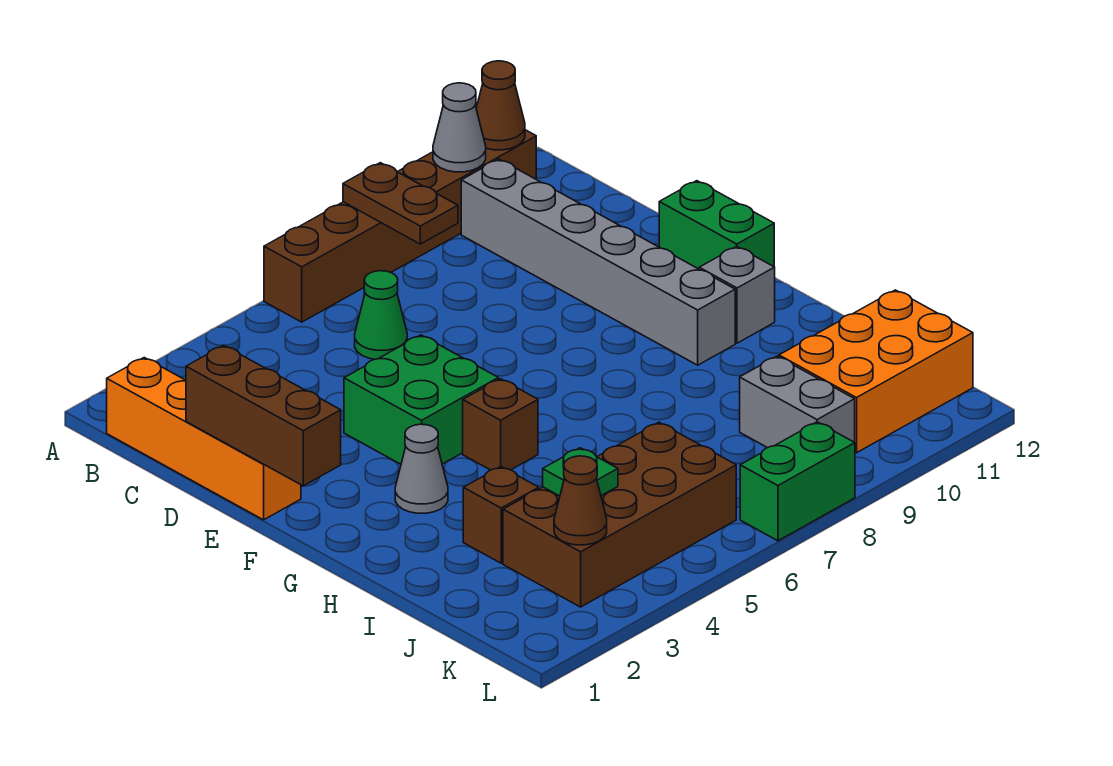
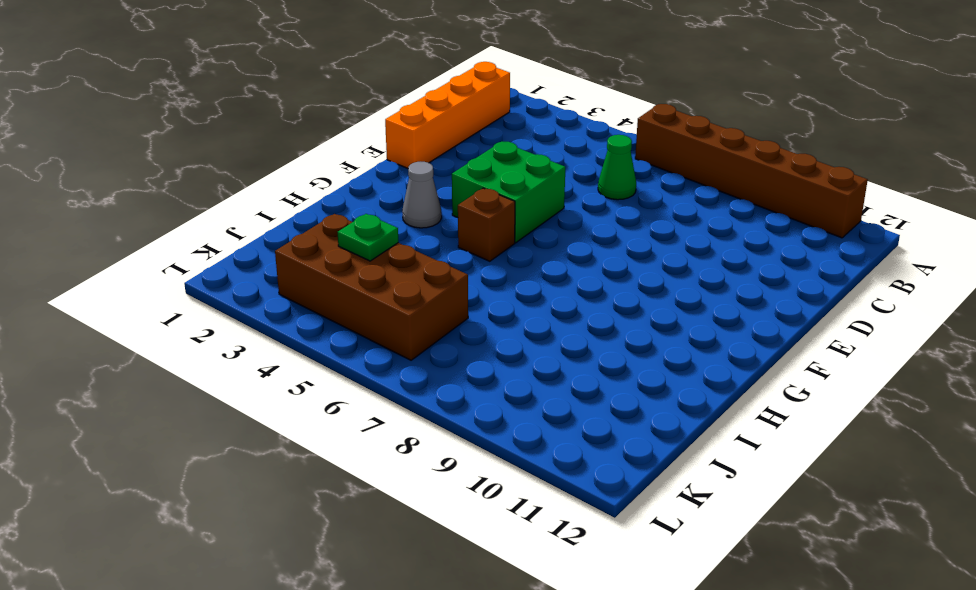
none -> grey 1x6 brick [461,159,735,365]
none -> green 1x2 brick [659,181,774,269]
none -> grey 1x1 brick [699,246,775,343]

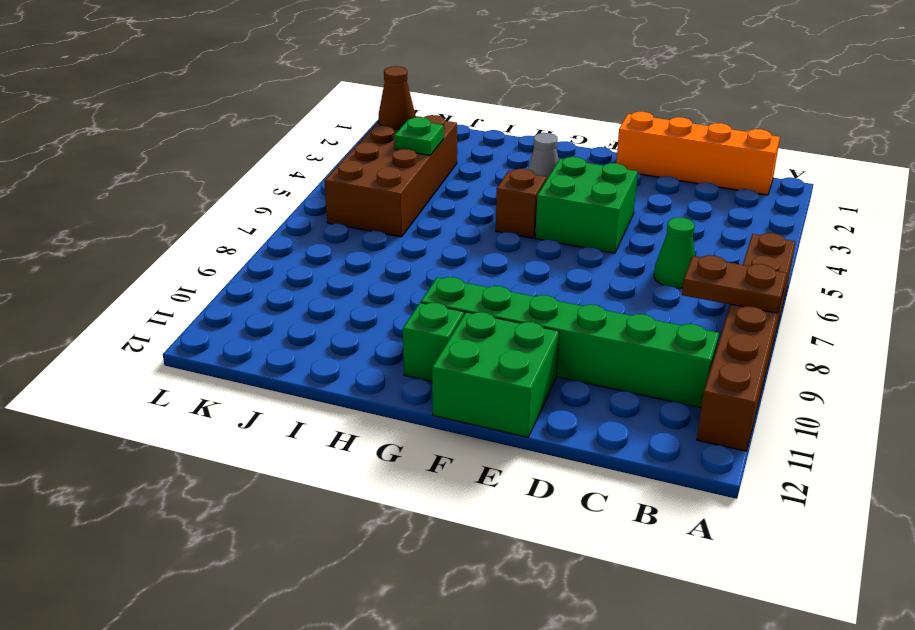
green 1x6 brick [421,277,719,408] -> grey 1x6 brick [461,159,735,365]
green 2x2 brick [432,312,559,437] -> green 1x2 brick [659,181,774,269]
green 1x1 brick [403,303,464,381] -> grey 1x1 brick [699,246,775,343]
none -> brown 1x1 brick [463,467,539,563]
none -> grey 1x2 brick [740,356,855,448]
none -> orange 2x3 brick [779,290,973,453]

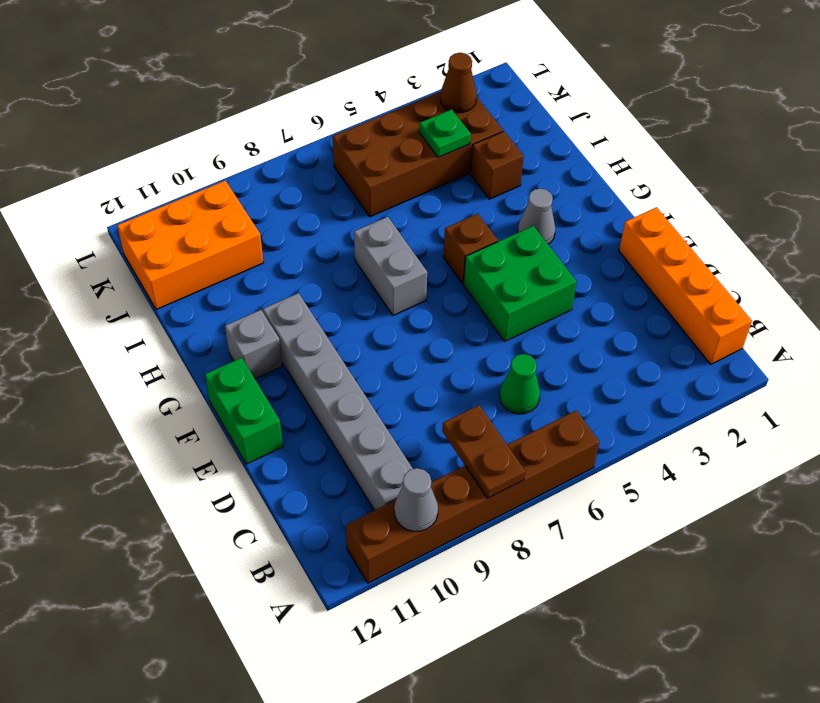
grey 1x2 brick [354,217,427,315] -> grey 1x2 brick moved to [740,356,855,448]
none -> green 1x2 brick [740,422,855,541]
none -> brown 1x1 cone [476,61,525,150]
none -> brown 1x3 brick [186,345,341,486]

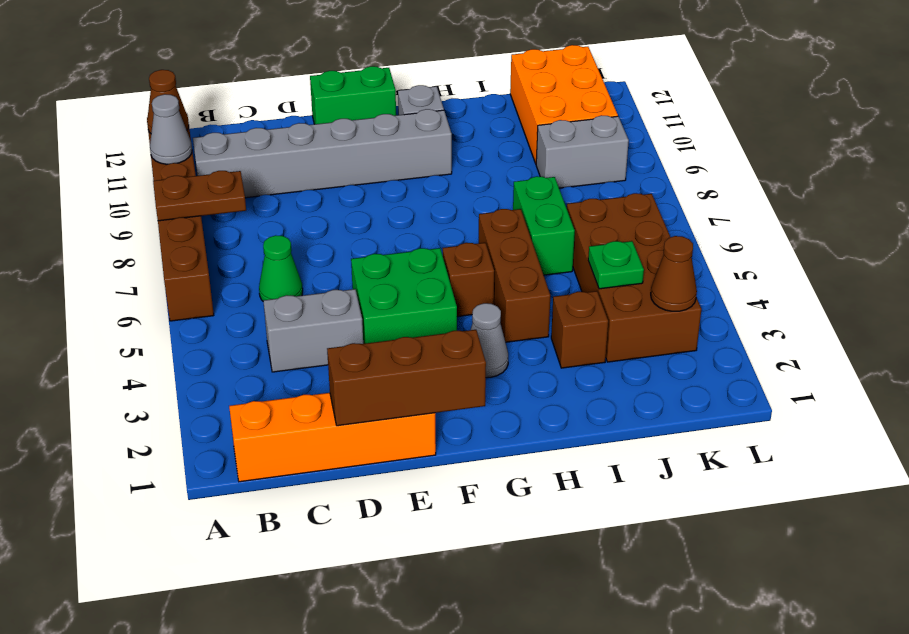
grey 1x2 brick [263,289,363,372] -> none
brown 1x3 brick [479,209,550,342] -> none
green 1x2 brick [513,176,575,275] -> green 1x2 brick moved to [740,422,855,541]

